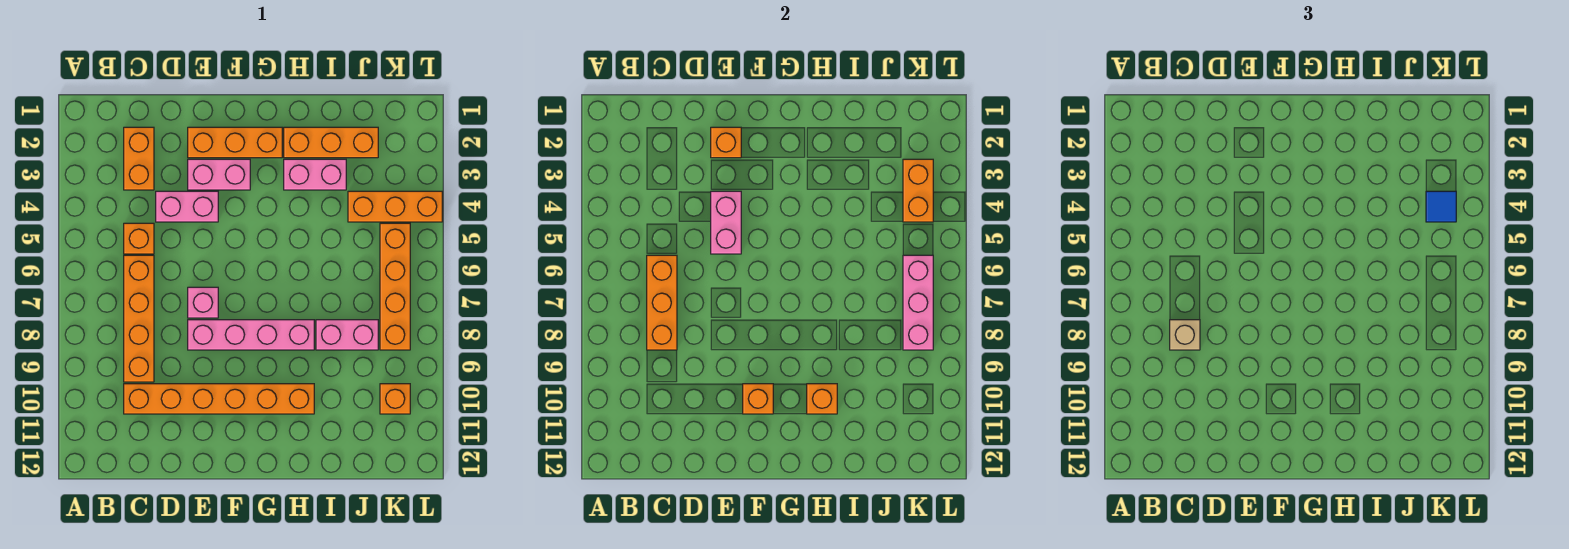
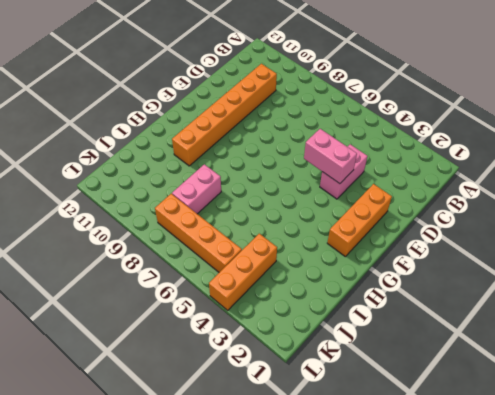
none -> orange 1x2 brick [124,127,154,190]
none -> orange 1x1 brick [124,223,154,254]
none -> orange 1x4 brick [124,255,154,382]

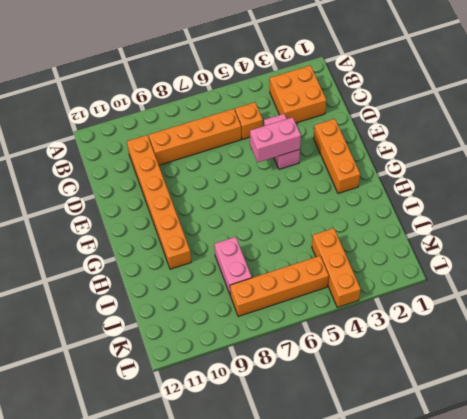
orange 2x2 brick [270,65,326,123] -> orange 1x2 brick [124,127,154,190]
none -> pink 1x2 brick [188,159,250,190]
none -> pink 1x1 brick [188,287,218,318]
none -> pink 1x4 brick [188,320,314,350]

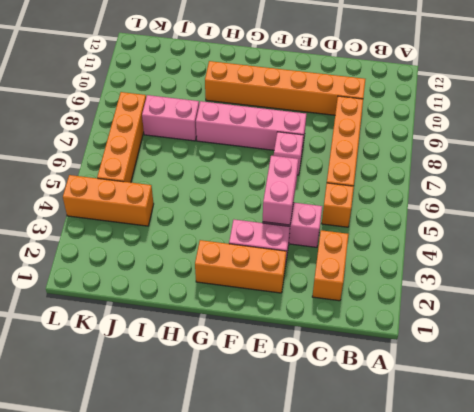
none -> orange 1x3 brick [284,127,378,158]
none -> pink 1x2 brick [284,159,346,190]
none -> orange 1x1 brick [380,384,410,414]

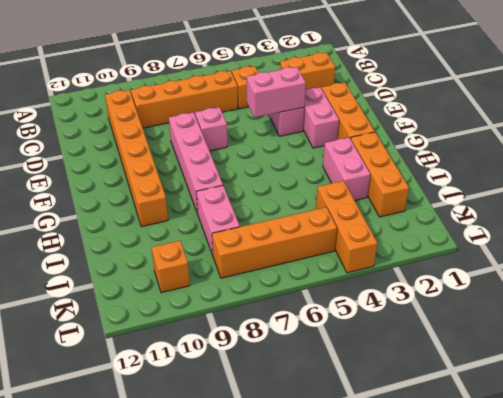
none -> orange 1x3 brick [647,255,677,350]
none -> orange 1x1 brick [711,127,741,158]
none -> orange 1x1 brick [743,384,773,414]

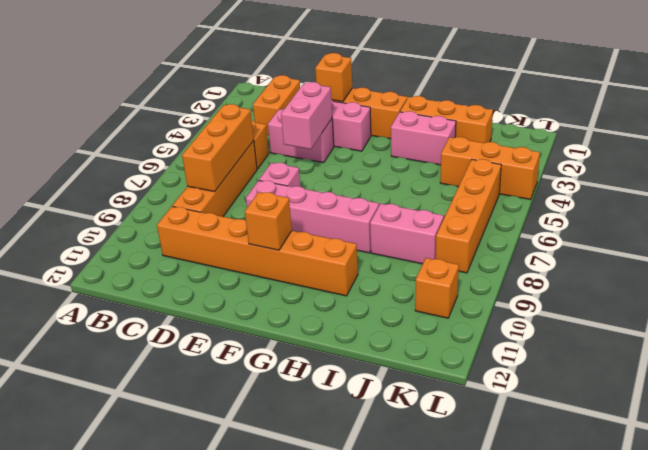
none -> orange 1x1 brick [807,384,837,414]
none -> orange 1x2 brick [903,159,933,222]
none -> pink 1x3 brick [903,255,933,350]

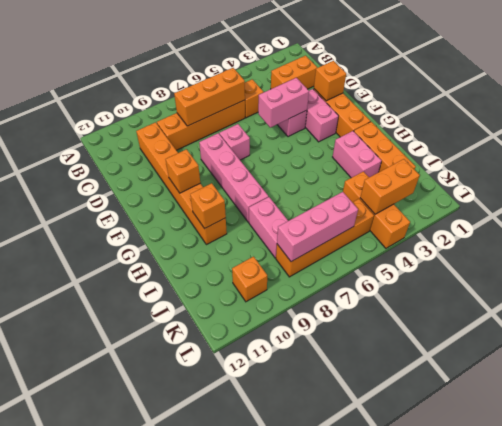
none -> tan 1x1 brick [1170,320,1200,350]
none -> blue 1x1 tile [1426,191,1456,222]

